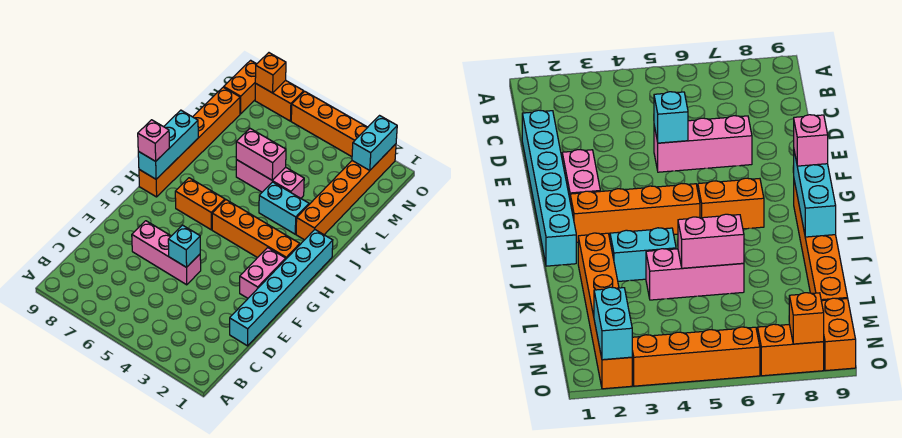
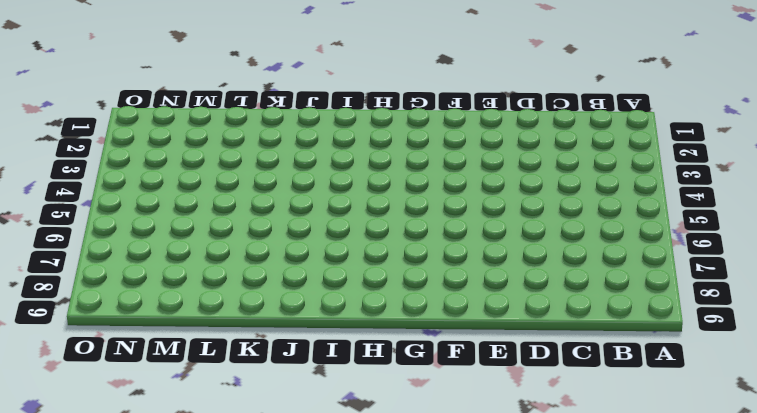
none -> cyan 1x6 brick [230,230,333,346]
none -> pink 1x3 brick [132,221,201,285]
none -> pink 1x2 brick [240,248,286,298]

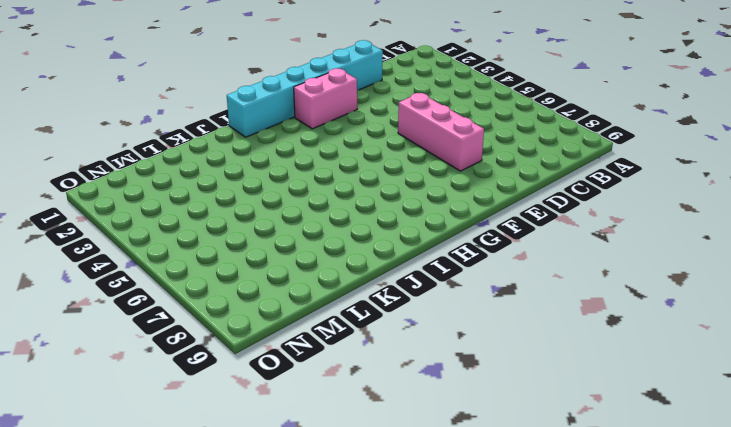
none -> orange 1x4 brick [212,200,300,259]
none -> orange 1x2 brick [175,178,225,230]
none -> orange 1x6 brick [139,87,240,197]

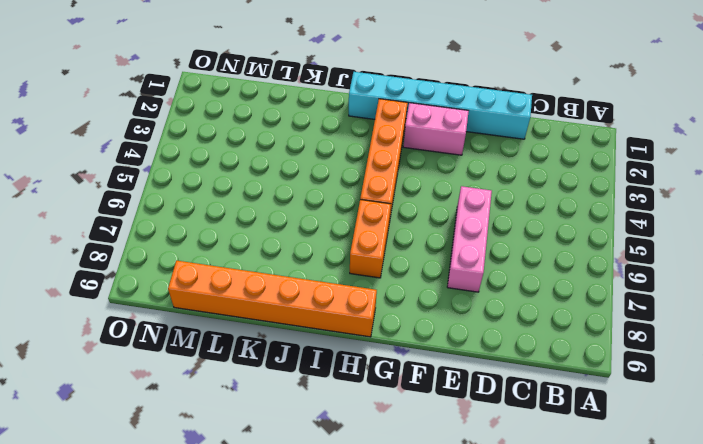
none -> orange 1x6 brick [296,144,396,240]
none -> cyan 1x2 brick [259,182,309,234]
none -> pink 1x3 brick [236,160,304,198]

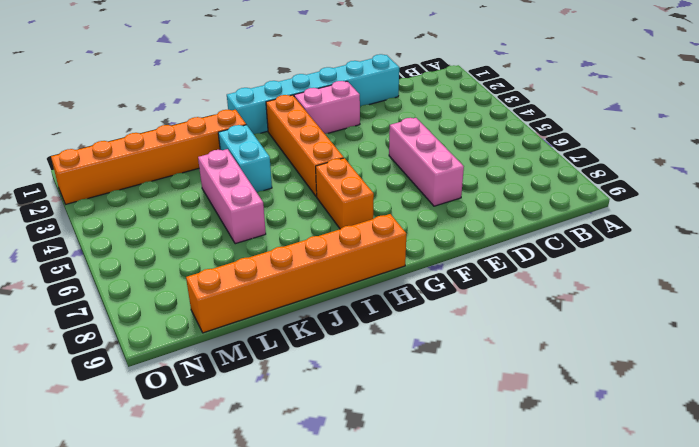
none -> orange 1x2 brick [224,60,256,114]
none -> orange 1x4 brick [291,91,368,157]
none -> orange 1x2 brick [255,80,304,121]

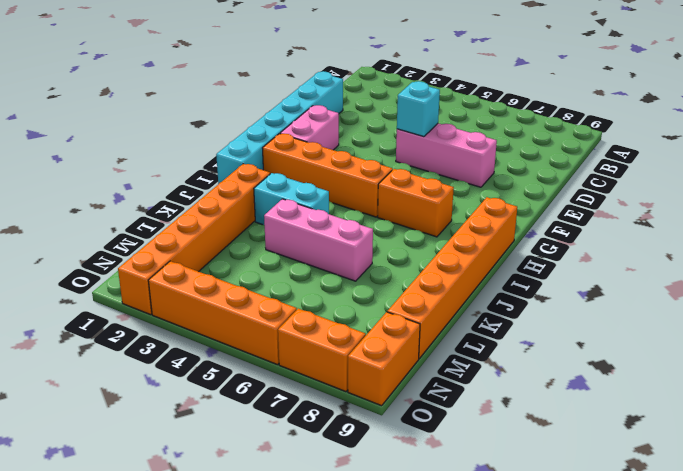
none -> cyan 1x3 brick [138,110,198,179]
none -> pink 1x2 brick [236,129,286,180]
none -> cyan 1x2 brick [352,116,397,170]

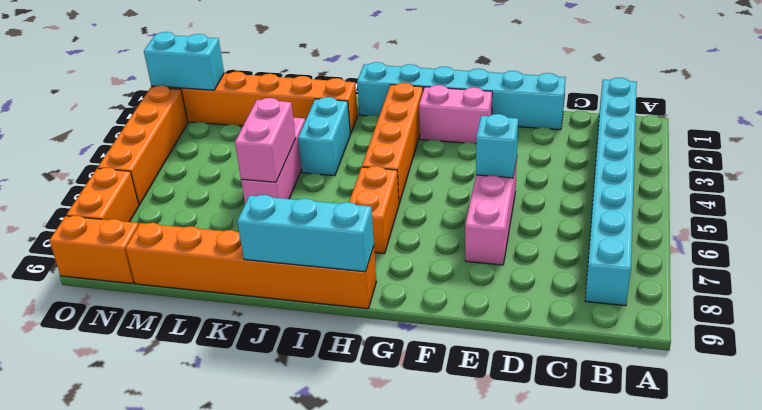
cyan 1x8 brick [585,78,637,306] -> none
none -> orange 1x1 brick [255,53,286,93]
none -> pink 1x1 brick [138,120,169,161]

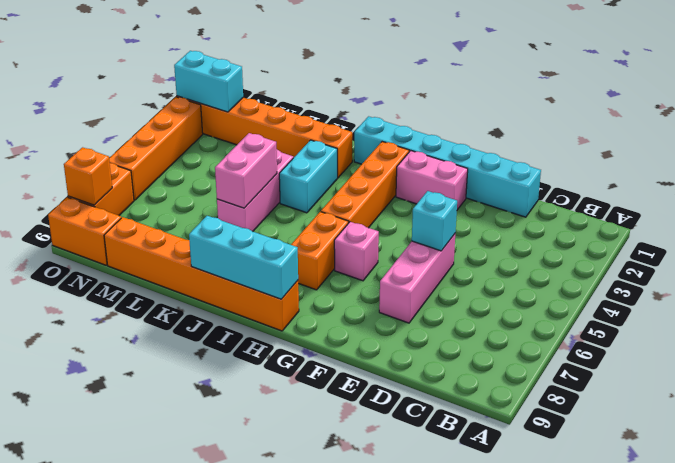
pink 1x1 brick [334,222,379,281] -> pink 1x1 brick moved to [138,120,169,161]

